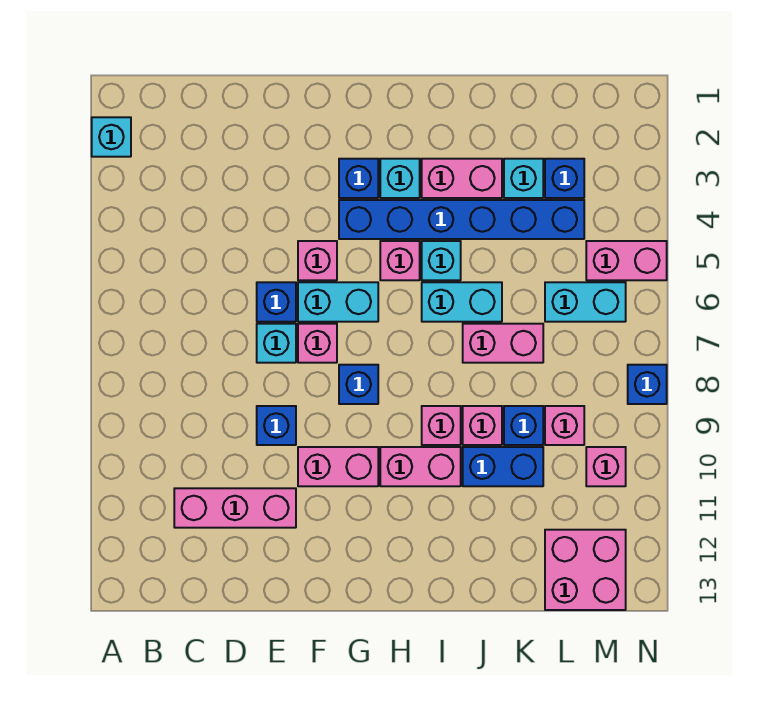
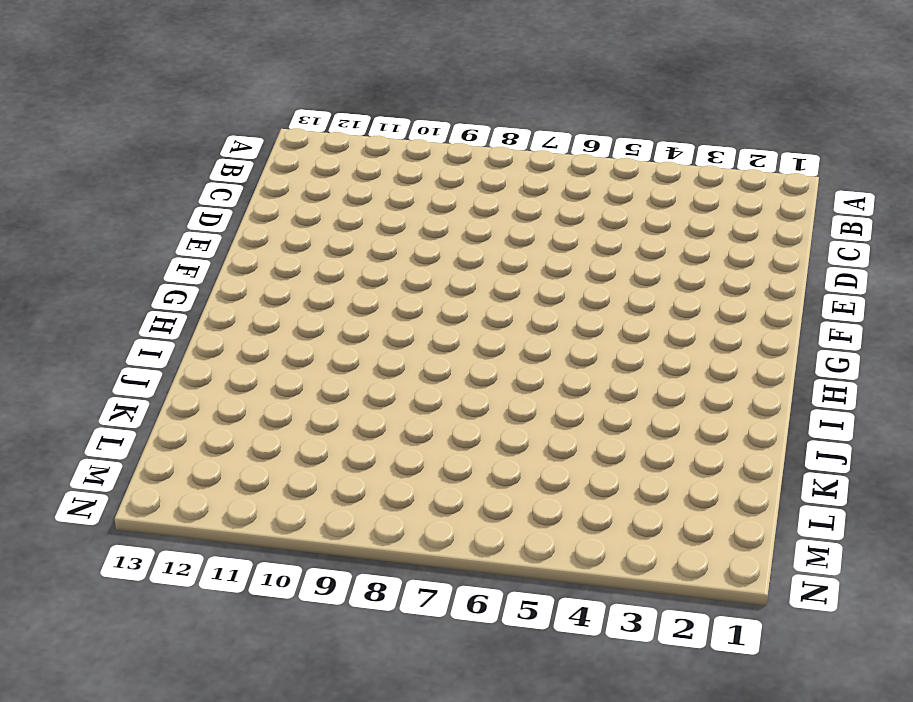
none -> cyan 1x1 brick [92,117,131,157]
none -> pink 1x3 brick [174,488,296,528]
none -> blue 1x1 brick [257,282,296,322]
none -> cyan 1x1 brick [257,324,296,363]

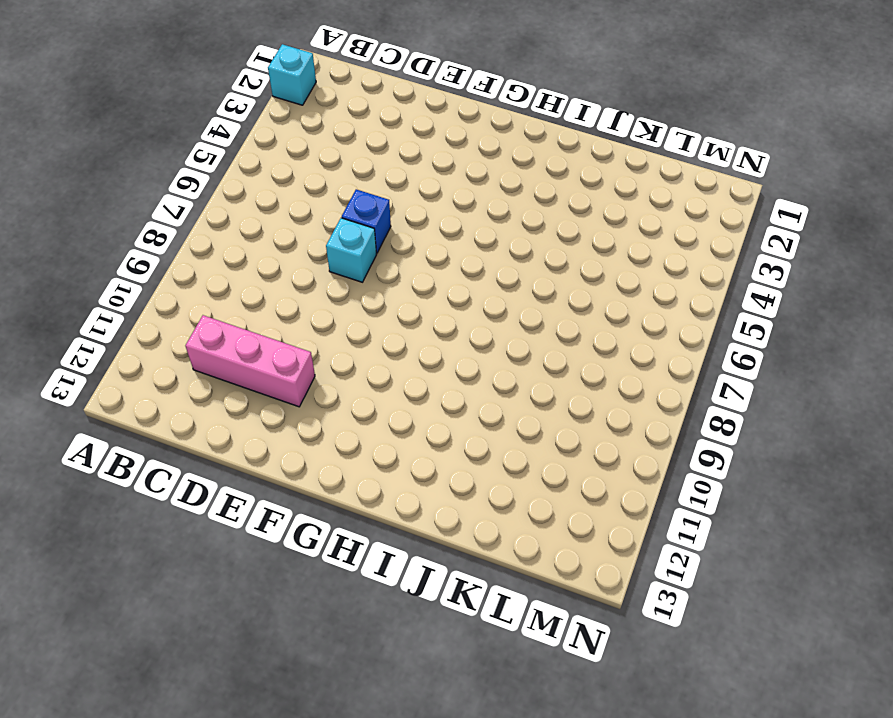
none -> blue 1x1 brick [257,406,296,445]
none -> pink 1x1 brick [298,241,337,280]
none -> cyan 1x2 brick [298,282,378,322]
none -> pink 1x1 brick [298,324,337,363]

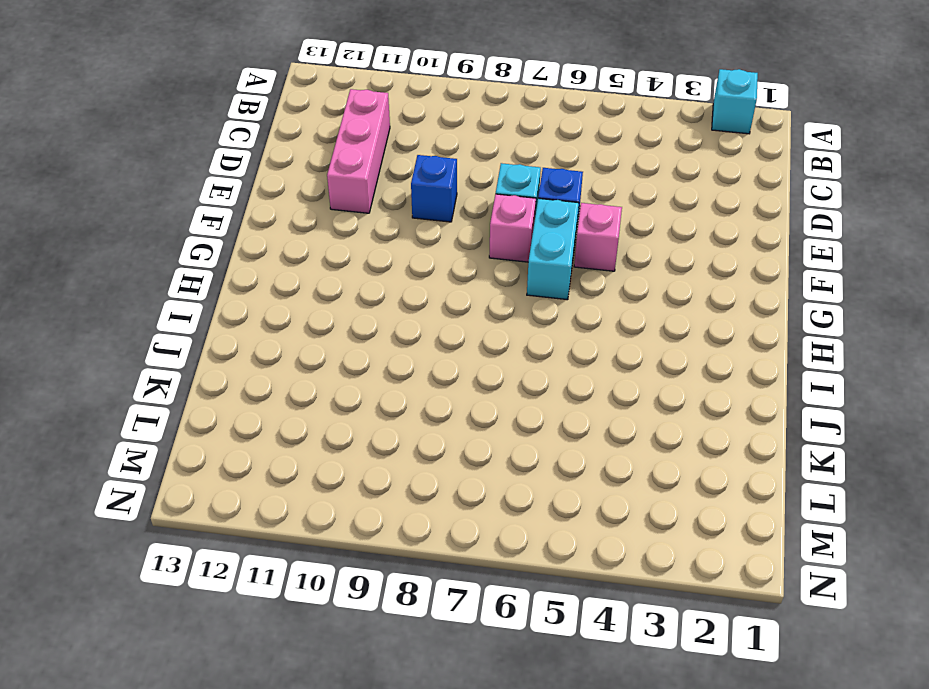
none -> pink 1x2 brick [298,447,378,486]
none -> blue 1x1 brick [339,159,378,198]
none -> blue 1x6 brick [339,200,584,239]
none -> blue 1x1 brick [339,365,378,404]

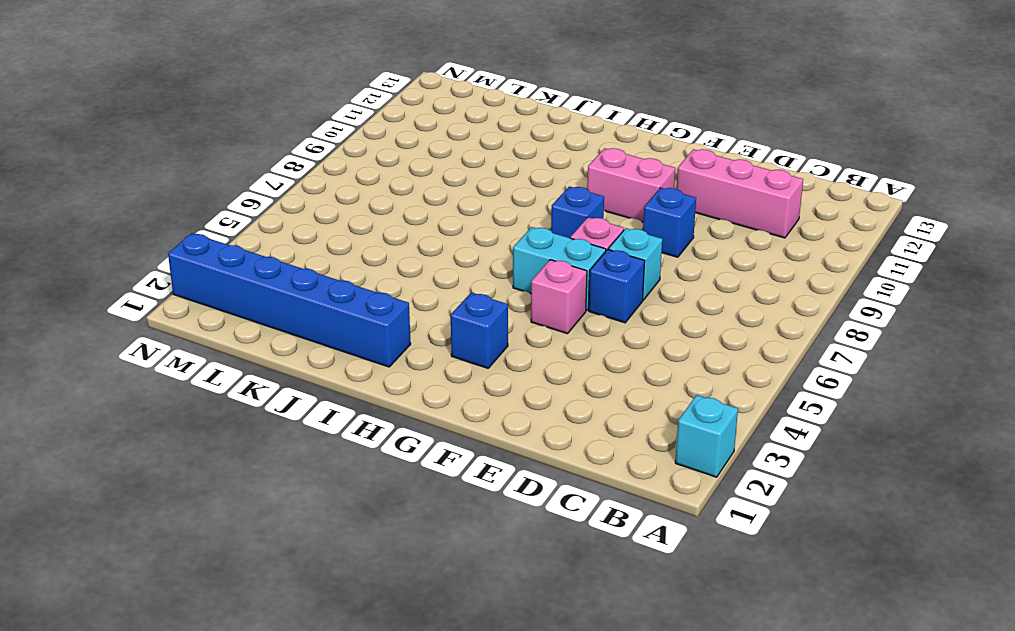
blue 1x6 brick [168,233,411,367] -> blue 1x6 brick moved to [339,200,584,239]
none -> cyan 1x1 brick [380,159,420,198]
none -> pink 1x1 brick [380,241,420,280]
none -> pink 1x2 brick [380,447,461,486]
none -> pink 1x2 brick [422,159,502,198]

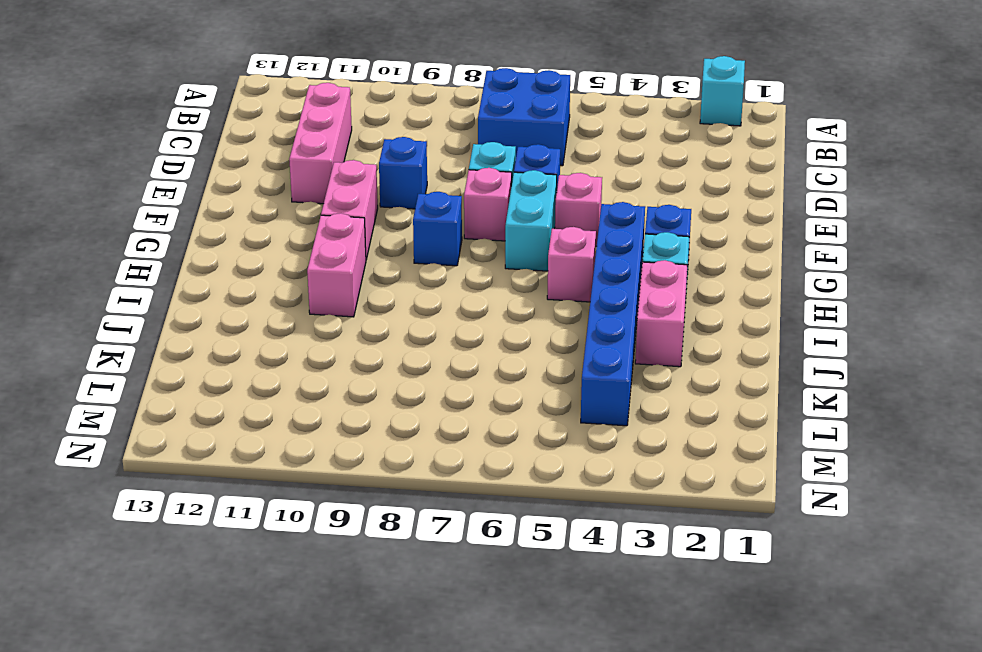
blue 2x2 brick [478,68,570,166] -> none
none -> cyan 1x1 brick [422,241,461,280]
none -> cyan 1x2 brick [422,282,502,322]
none -> pink 1x1 brick [422,406,461,445]
none -> pink 1x2 brick [463,324,543,363]

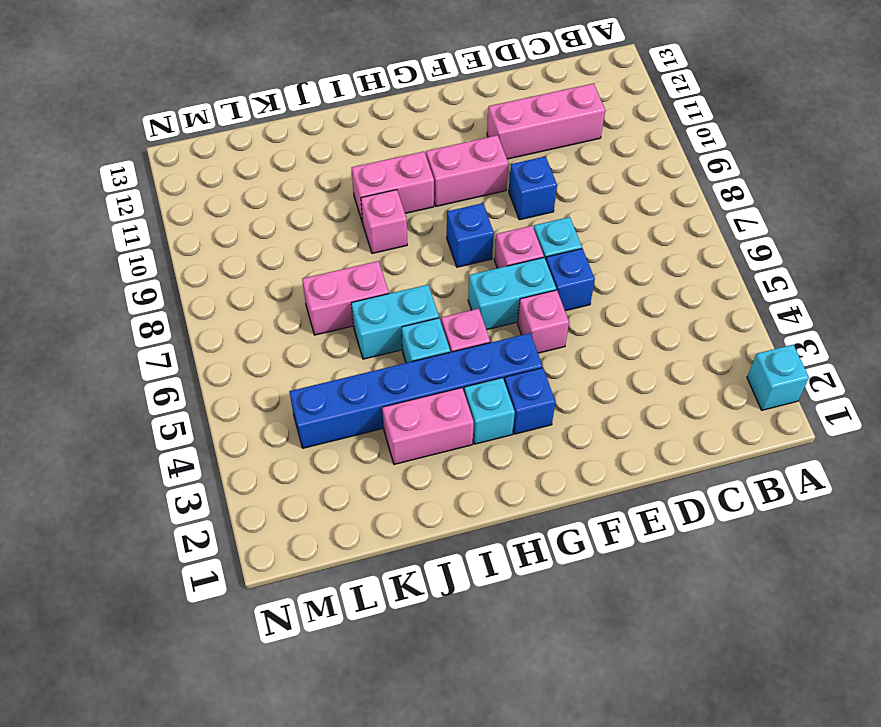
none -> pink 1x1 brick [463,406,502,445]
none -> blue 1x2 brick [463,447,543,486]
none -> cyan 1x1 brick [504,159,543,198]
none -> blue 1x1 brick [504,406,543,445]

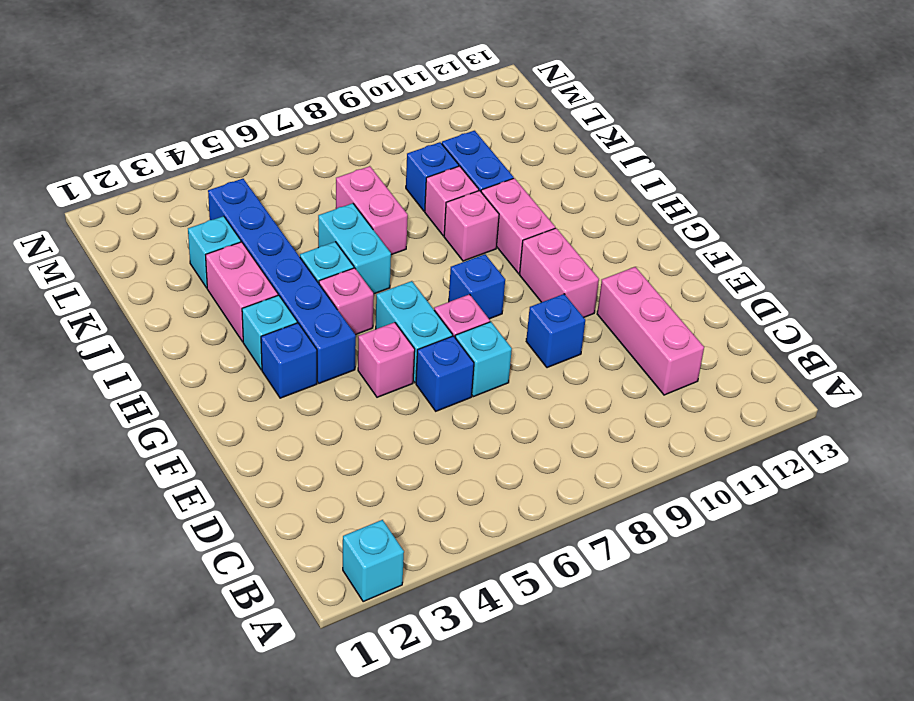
none -> blue 1x1 brick [545,159,584,198]
none -> cyan 1x2 brick [545,282,626,322]
none -> pink 1x1 brick [545,406,584,445]
none -> pink 2x2 brick [545,530,626,610]

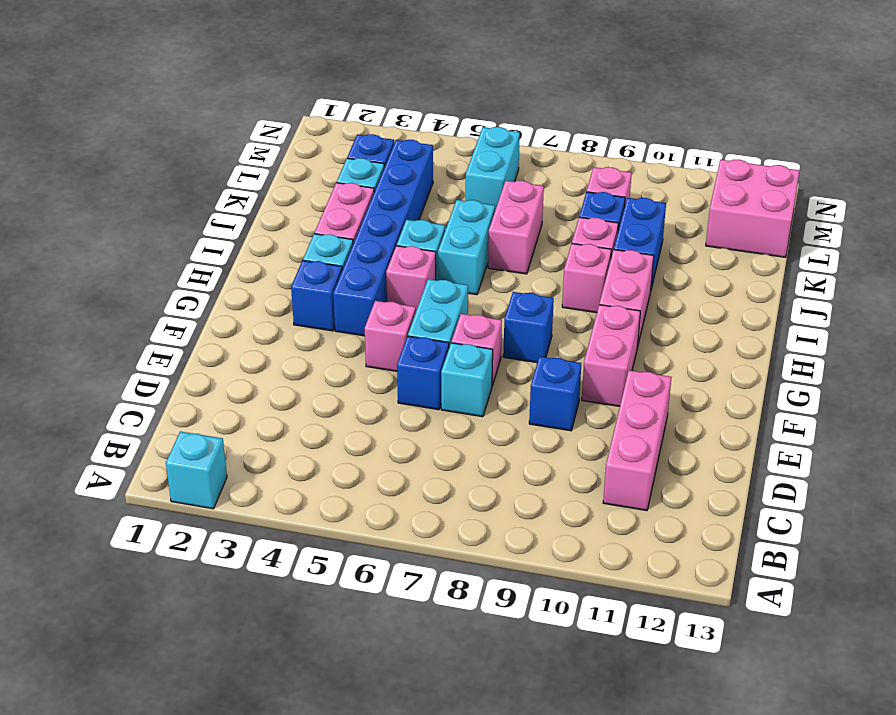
none -> pink 1x2 brick [586,241,667,280]
none -> pink 1x1 brick [586,447,626,486]
none -> blue 1x1 brick [628,365,667,404]

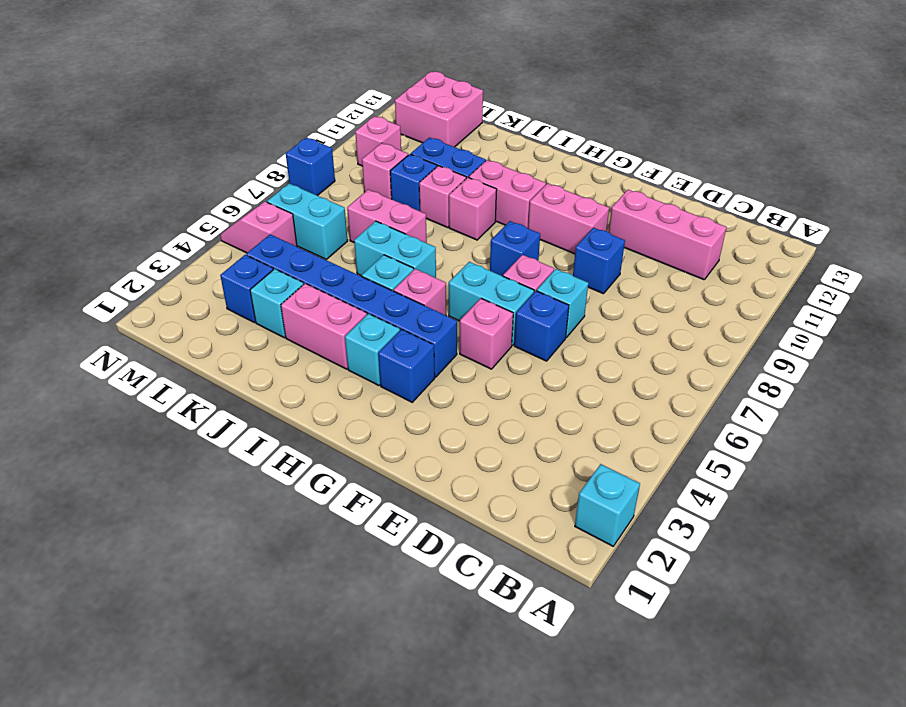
pink 1x2 slope [220,202,297,253] -> pink 1x2 brick [586,241,667,280]

